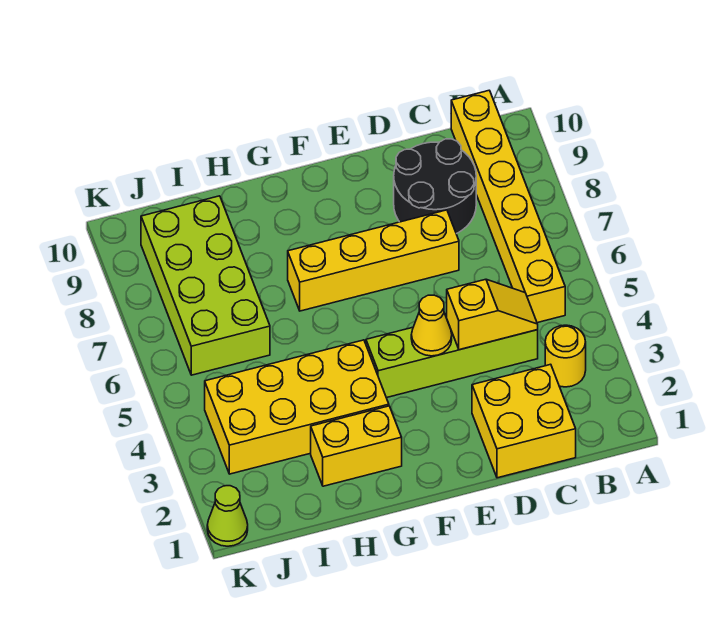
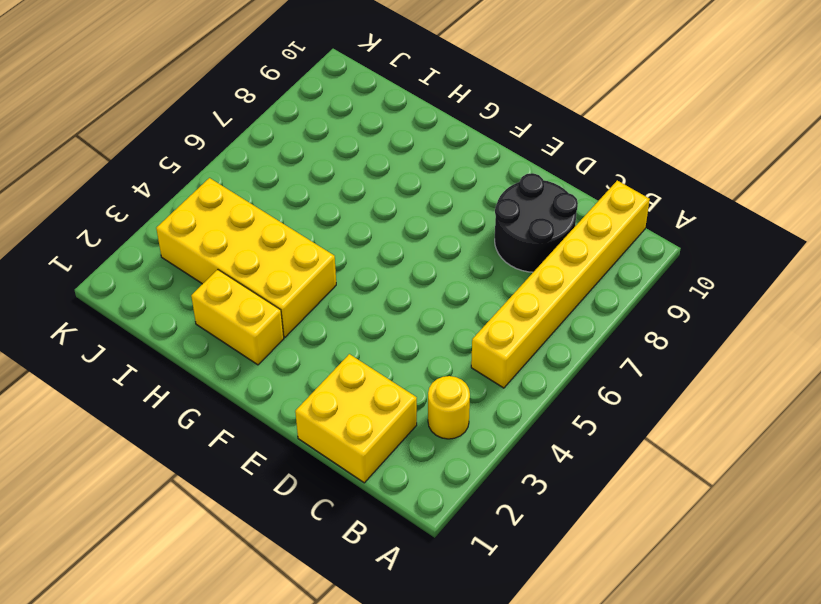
none -> lime 1x4 brick [366,327,538,398]
none -> yellow 1x4 brick [288,210,459,311]
none -> lime 2x4 brick [141,196,270,375]

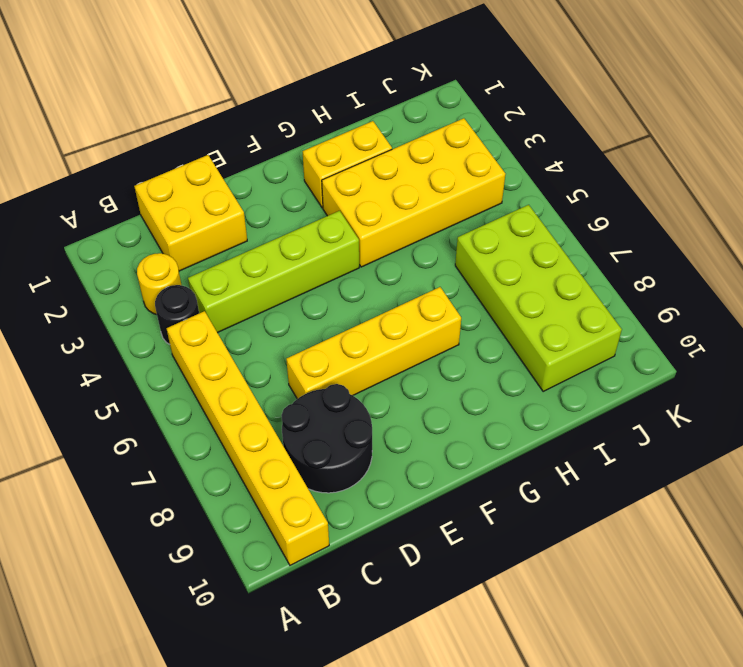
black 1x1 round brick [155,285,199,344] -> none
none -> lime 1x1 cone [207,486,248,546]
none -> yellow 1x2 slope [447,279,538,350]
none -> yellow 1x1 cone [411,295,452,356]

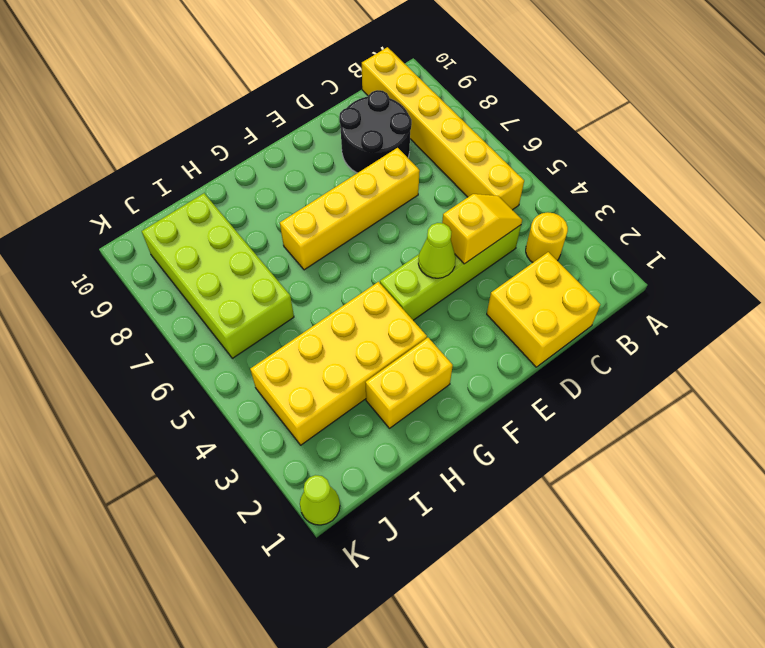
lime 1x1 cone [418,223,456,278] -> yellow 1x1 cone [411,295,452,356]

